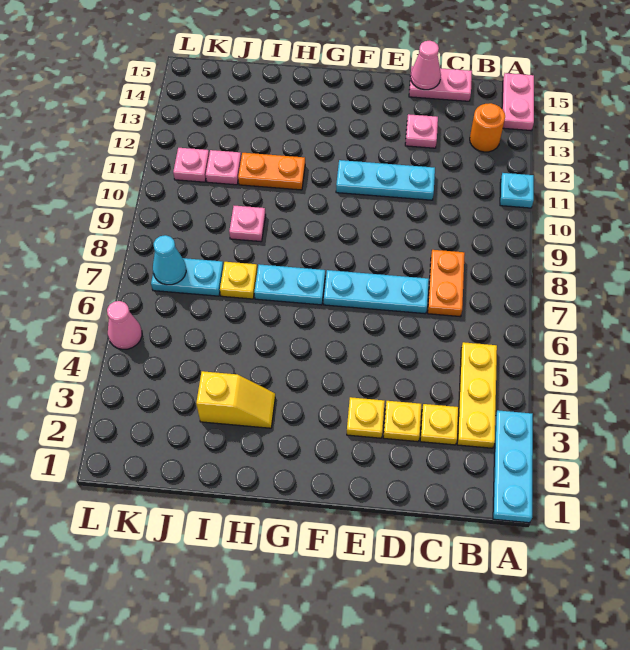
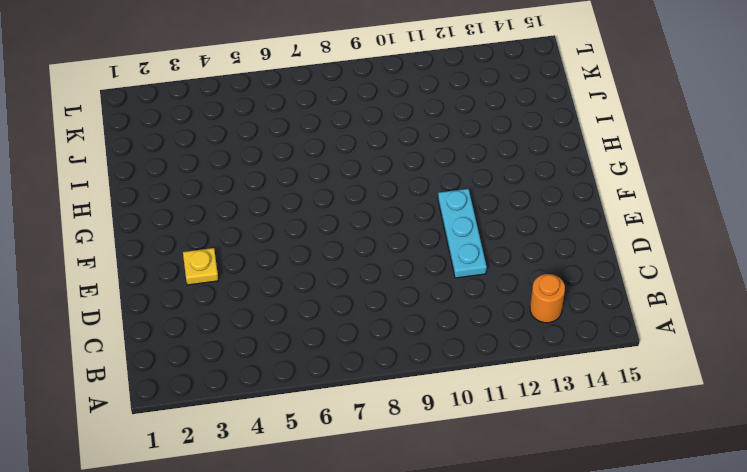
none -> cyan 1x3 plate [493,410,533,523]
none -> cyan 1x1 plate [500,173,534,208]
none -> pink 1x2 plate [502,73,534,131]

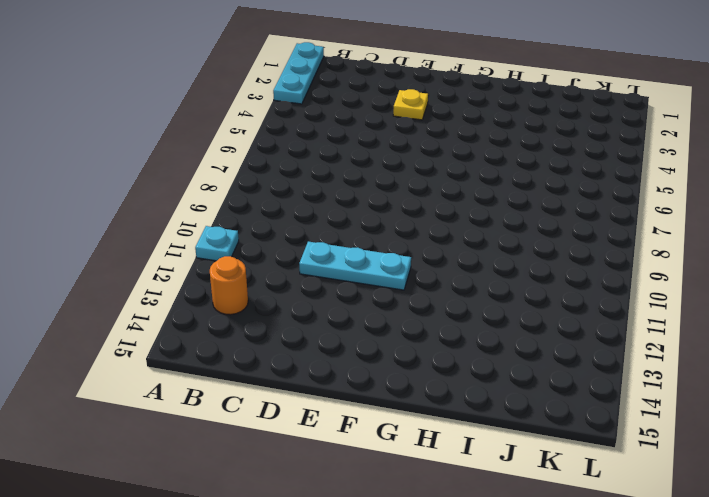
none -> pink 1x2 plate [502,73,534,131]
none -> yellow 1x3 plate [457,342,497,448]
none -> yellow 1x1 plate [420,404,458,445]

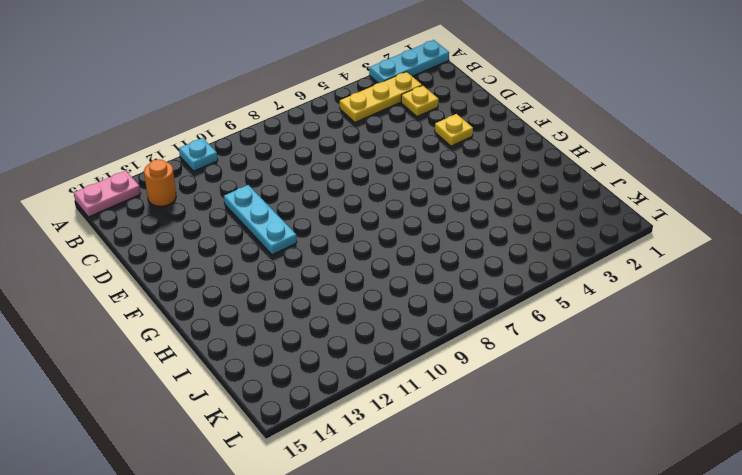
none -> orange 1x2 plate [428,250,465,317]
none -> pink 1x2 plate [409,66,472,101]
none -> yellow 1x1 plate [383,401,421,442]

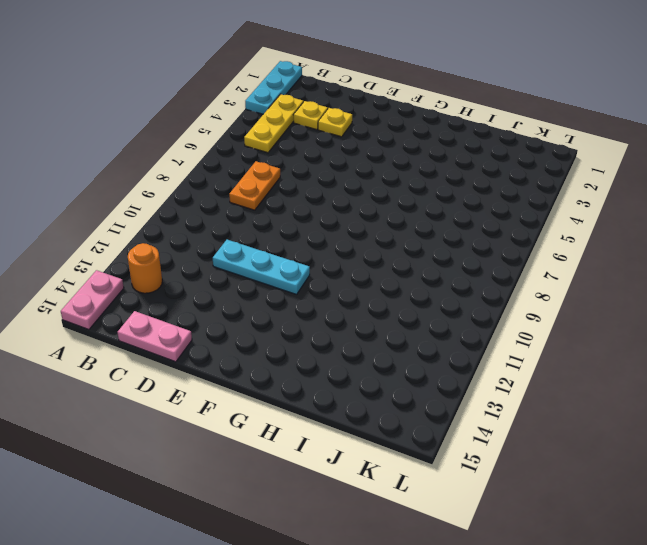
none -> cyan 1x1 plate [500,173,534,208]
none -> cyan 1x3 plate [324,270,429,314]
none -> pink 1x1 plate [405,114,438,148]

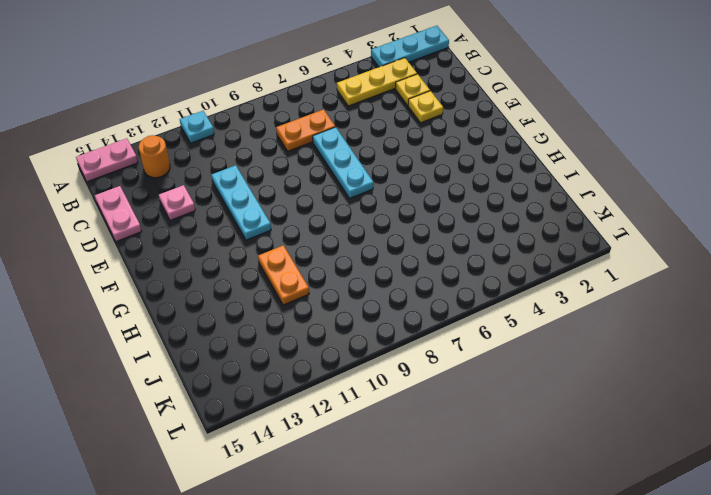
none -> yellow 1x1 plate [347,397,385,438]
none -> cyan 1x2 plate [254,264,325,305]
none -> yellow 1x2 slope [196,371,275,428]

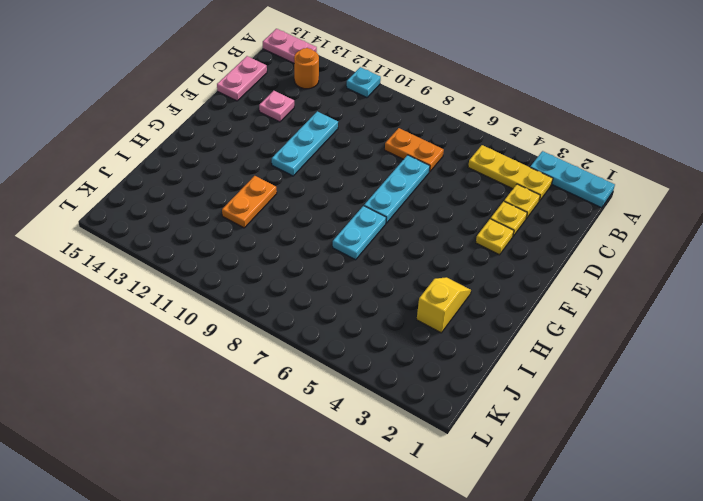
none -> yellow 1x1 plate [220,262,257,299]
none -> pink 1x1 plate [229,206,266,242]
none -> cyan 1x2 plate [151,258,223,296]

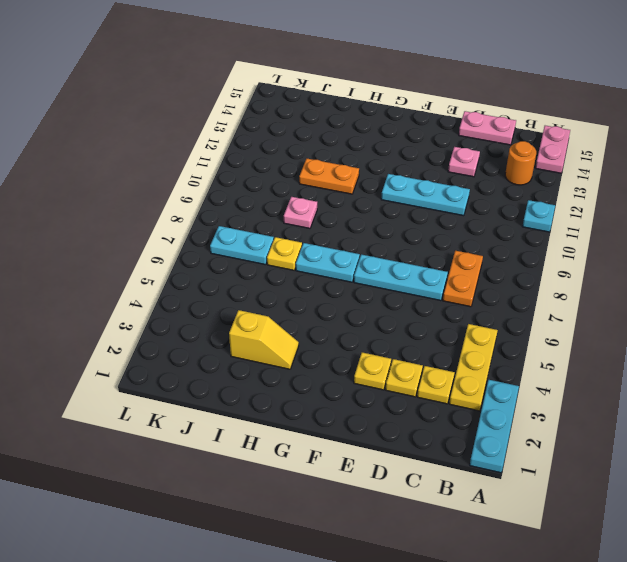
none -> pink 1x1 plate [206,150,241,185]
none -> pink 1x1 plate [173,148,209,182]
none -> pink 1x1 cone [107,301,142,349]

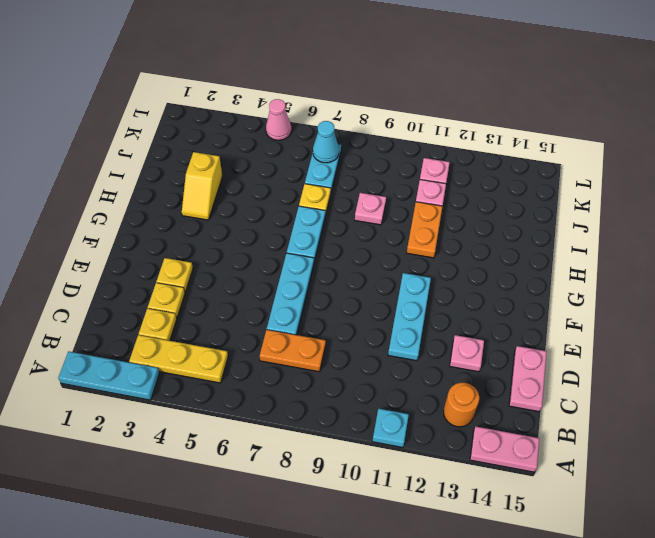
none -> pink 1x1 cone [411,41,441,90]

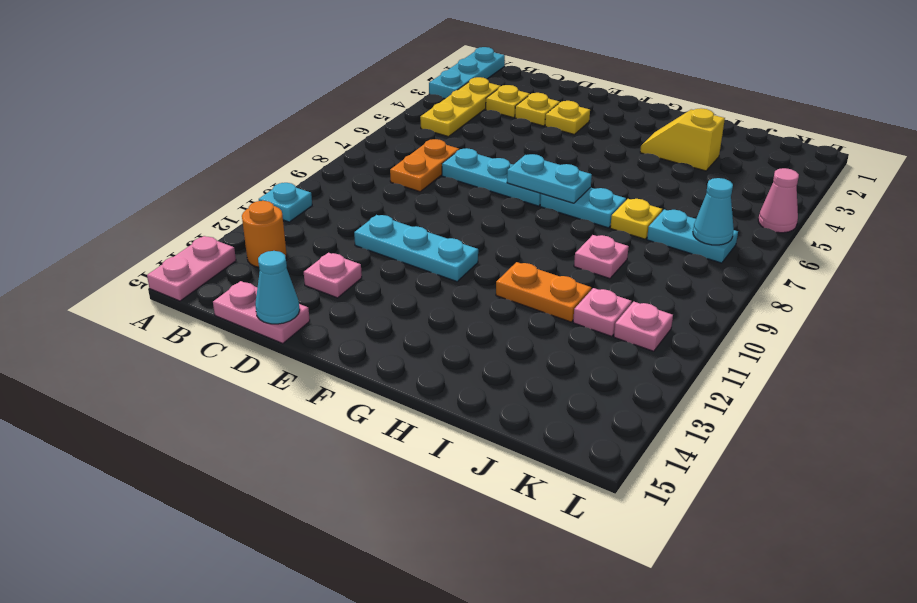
cyan 1x1 cone [255,251,300,324] -> pink 1x1 cone [411,41,441,90]
cyan 1x2 plate [507,154,592,203] -> none

